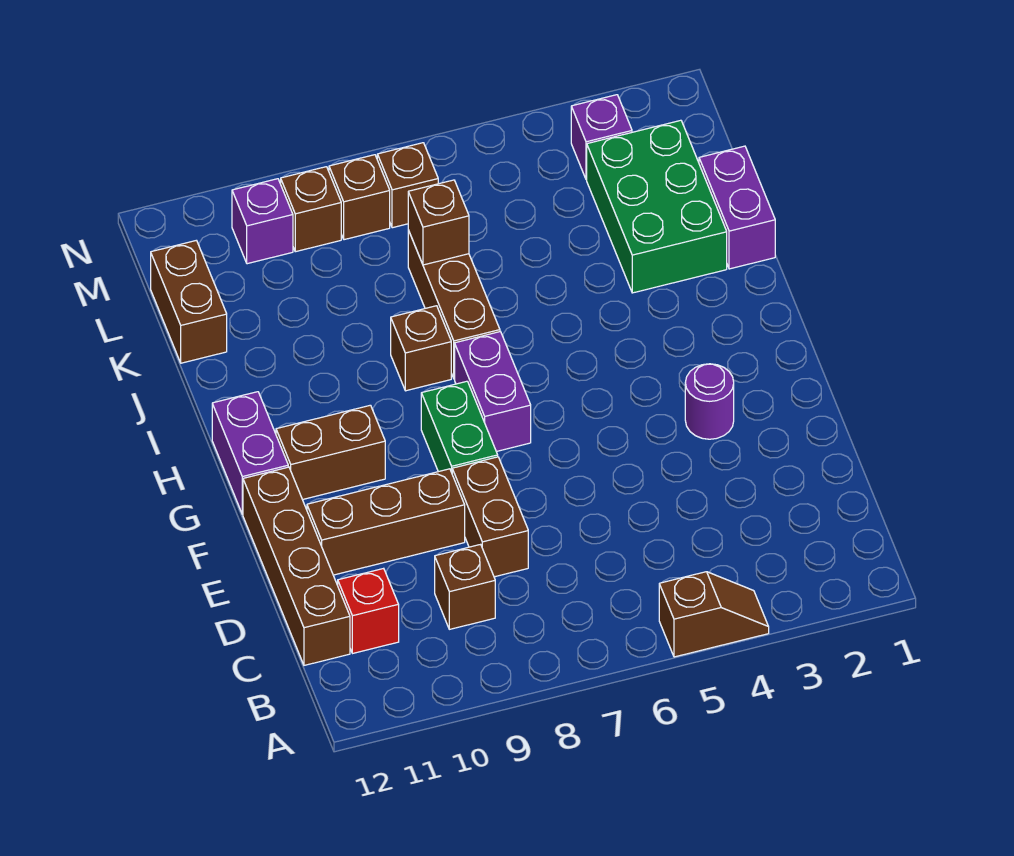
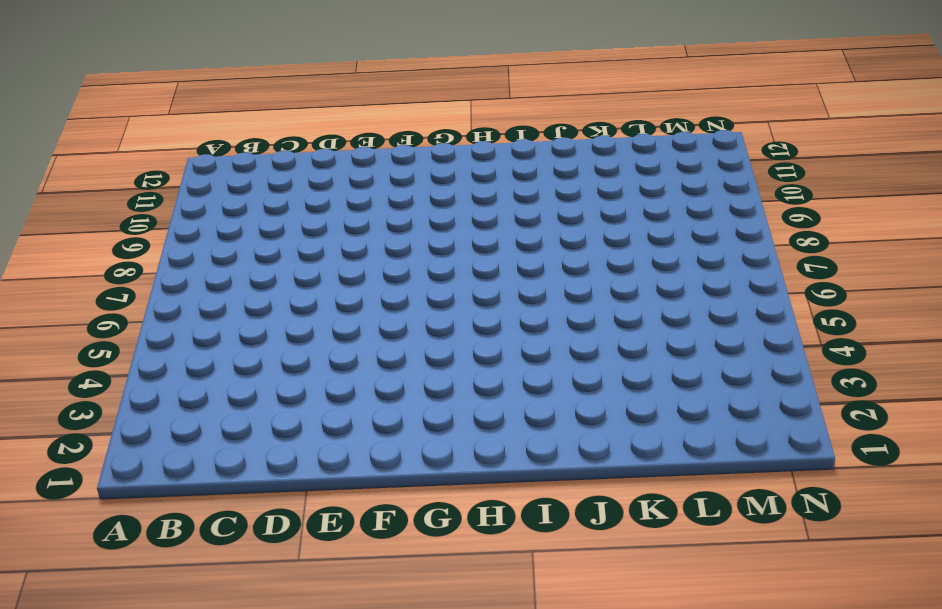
none -> brown 1x2 slope [659,572,769,657]
none -> brown 1x1 brick [435,545,495,629]
none -> red 1x1 brick [338,568,399,653]

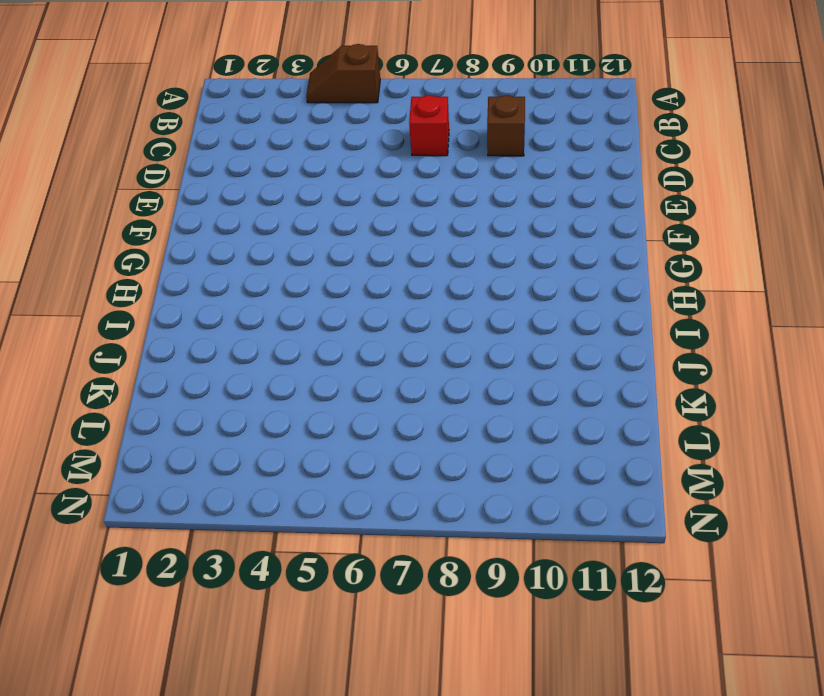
red 1x1 brick [409,95,449,156] -> red 1x1 brick moved to [338,568,399,653]
none -> brown 1x4 brick [243,467,350,665]
none -> brown 1x2 brick [452,457,528,577]
none -> brown 1x3 brick [307,469,465,575]

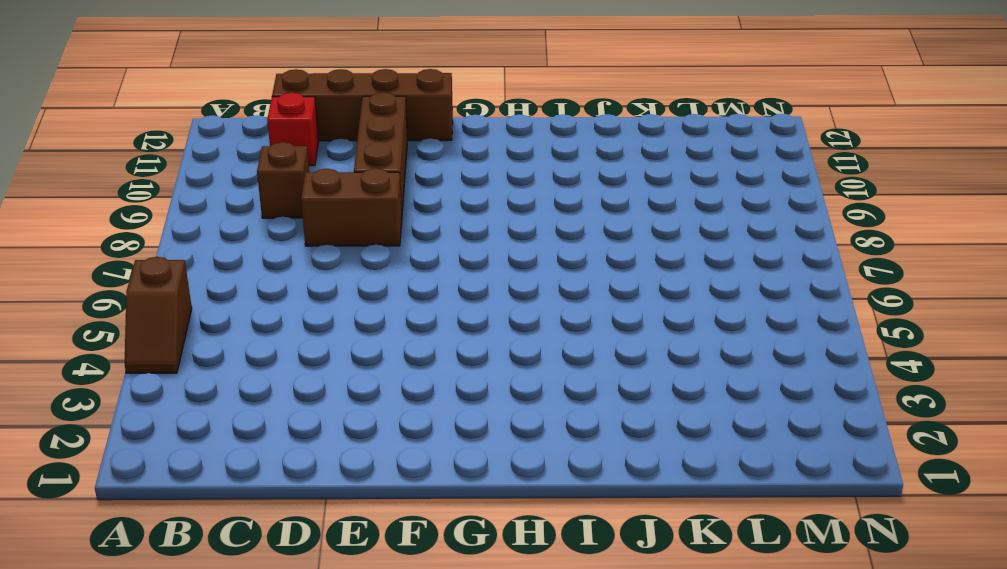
none -> purple 1x1 round brick [685,364,734,439]
none -> green 1x2 brick [421,381,498,472]
none -> purple 1x2 brick [455,332,531,451]

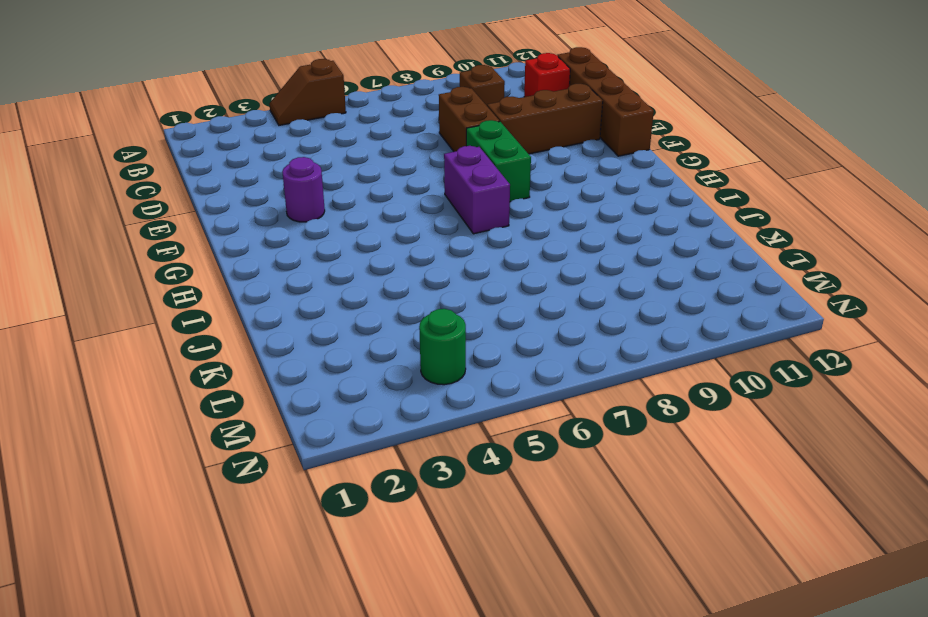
green 1x1 round brick [419,309,466,385] -> none
none -> brown 1x2 brick [276,405,385,499]
none -> purple 1x2 brick [212,392,288,514]
none -> brown 1x3 brick [408,230,500,379]

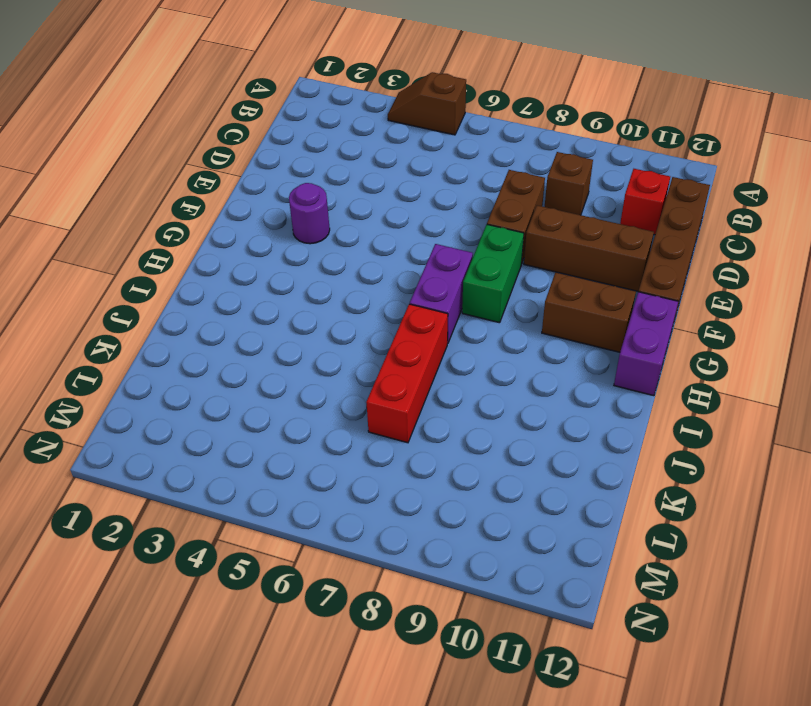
red 1x3 brick [366,304,448,443] -> brown 1x3 brick [408,230,500,379]
none -> brown 1x1 brick [391,306,451,391]
none -> purple 1x2 brick [699,146,775,269]
none -> green 2x3 brick [587,120,727,293]

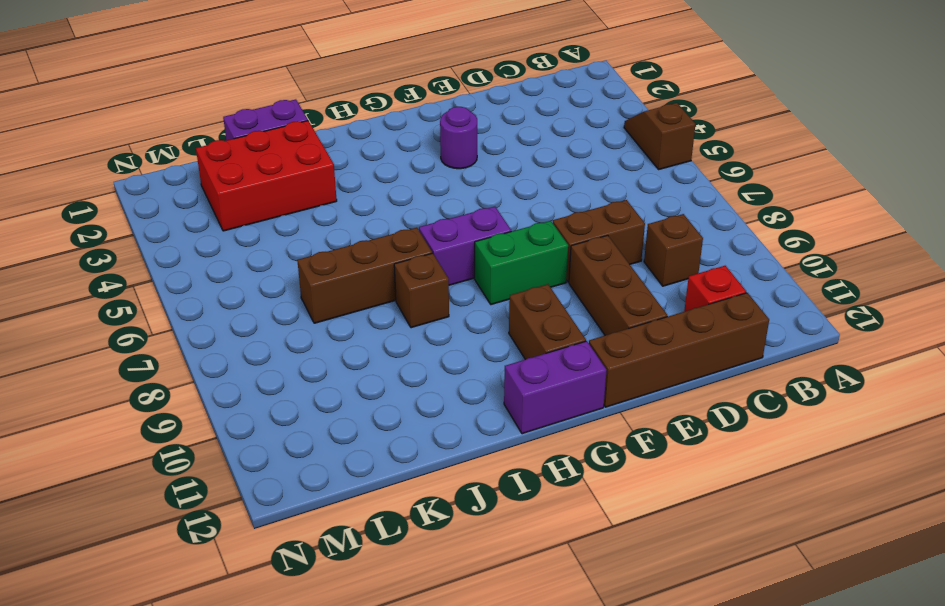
red 2x3 brick [196,121,337,231] -> green 2x3 brick [587,120,727,293]
none -> brown 1x2 brick [151,240,227,363]
none -> purple 1x1 brick [571,95,632,180]
none -> brown 1x1 brick [377,143,438,228]

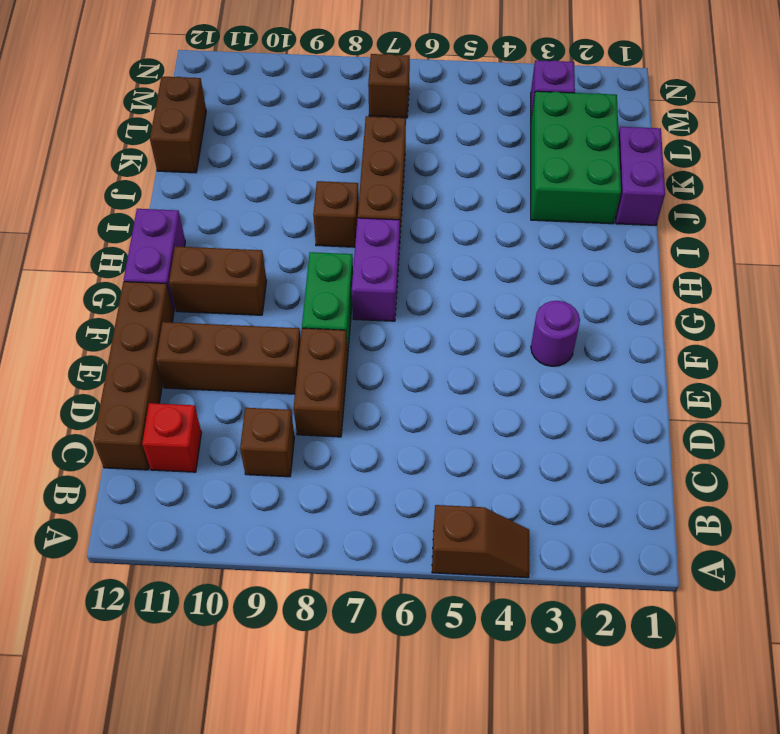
none -> brown 1x1 brick [329,155,390,240]
none -> brown 1x1 brick [281,167,341,252]
none -> purple 1x1 brick [232,179,293,264]

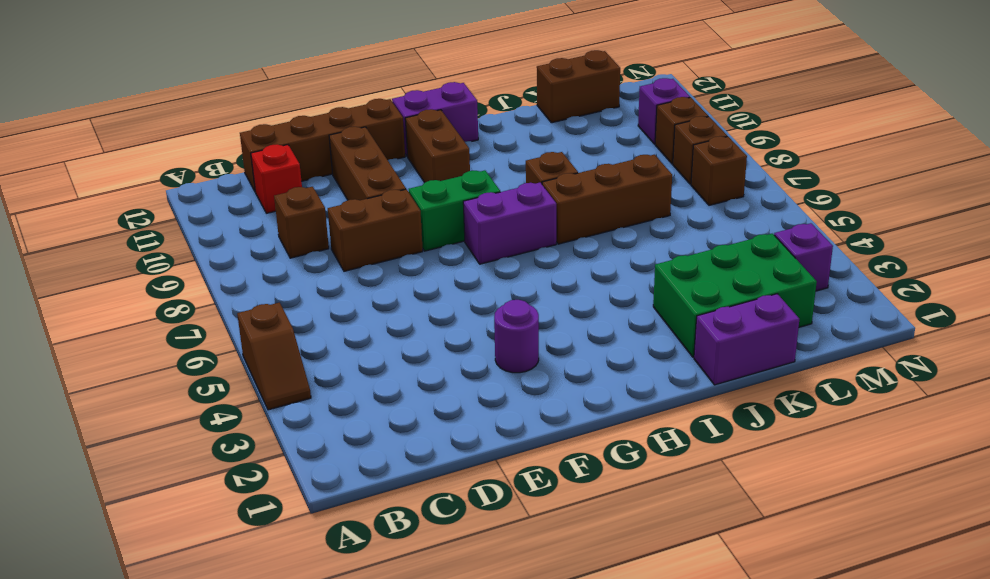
none -> brown 1x1 brick [408,180,469,265]

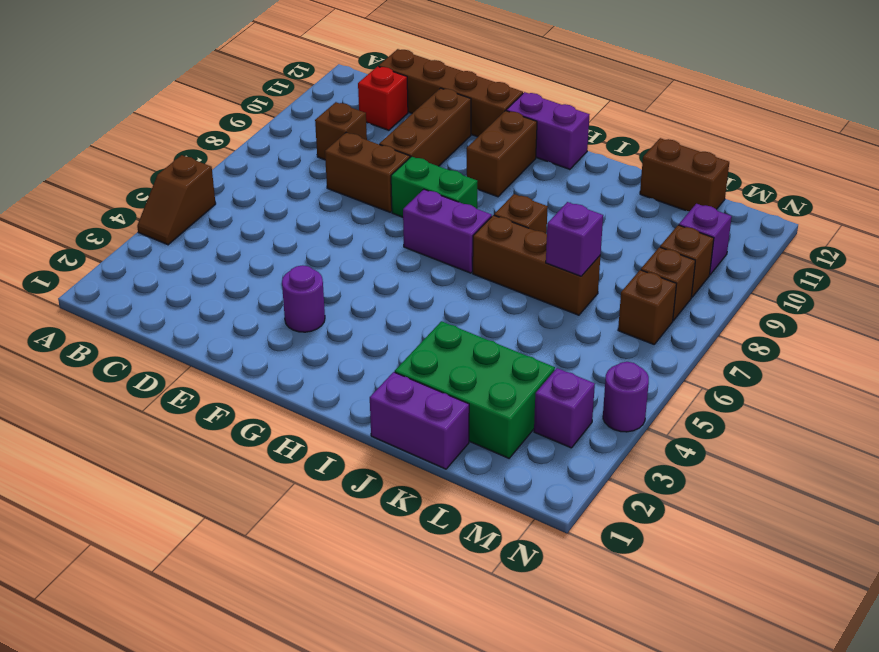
purple 1x1 brick [546,202,603,276] -> brown 1x1 brick [408,180,469,265]
purple 1x1 round brick [603,362,649,432] -> none

